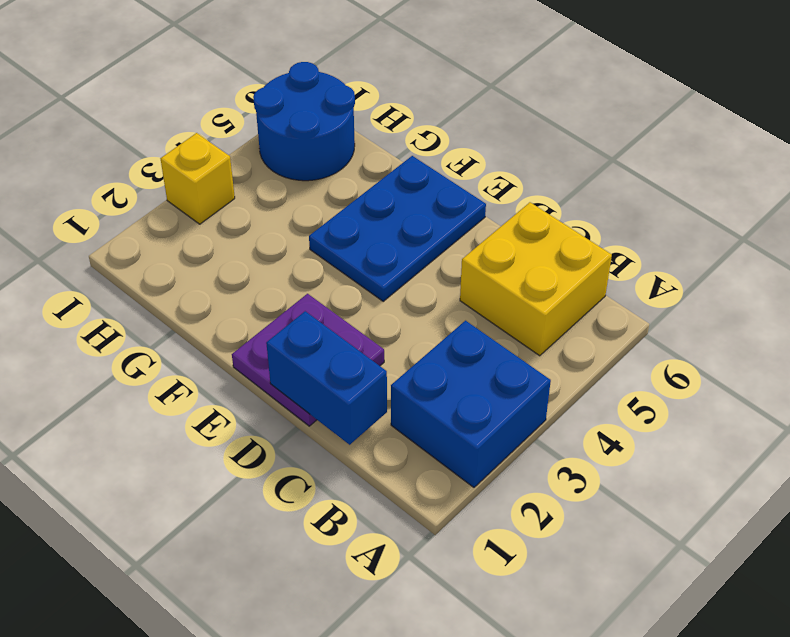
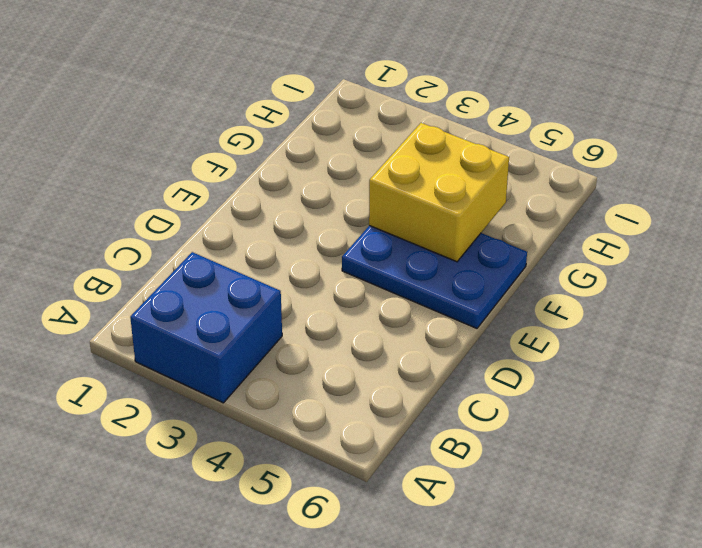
yellow 2x2 brick [369,123,509,262] -> yellow 2x2 brick moved to [460,202,612,356]
none -> purple 2x2 plate [232,294,384,426]
none -> blue 2x2 round brick [253,62,355,181]

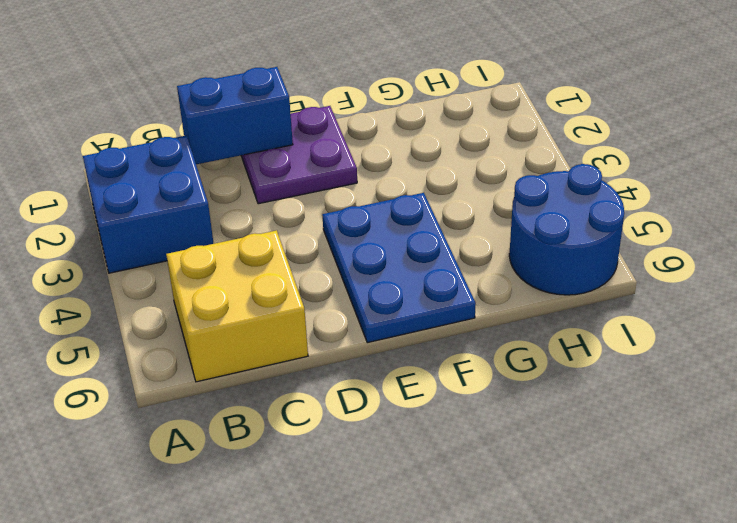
none -> yellow 1x1 brick [161,133,235,224]

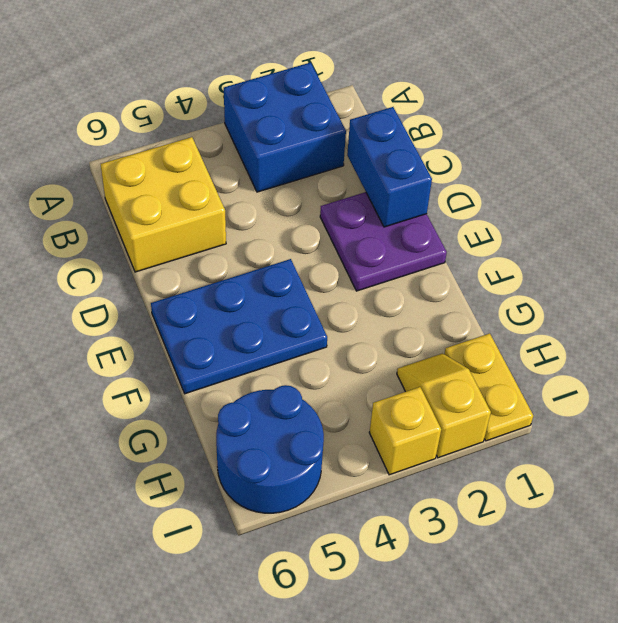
yellow 1x2 plate [444,333,533,441] -> none
yellow 1x2 slope [397,353,491,458] -> none

